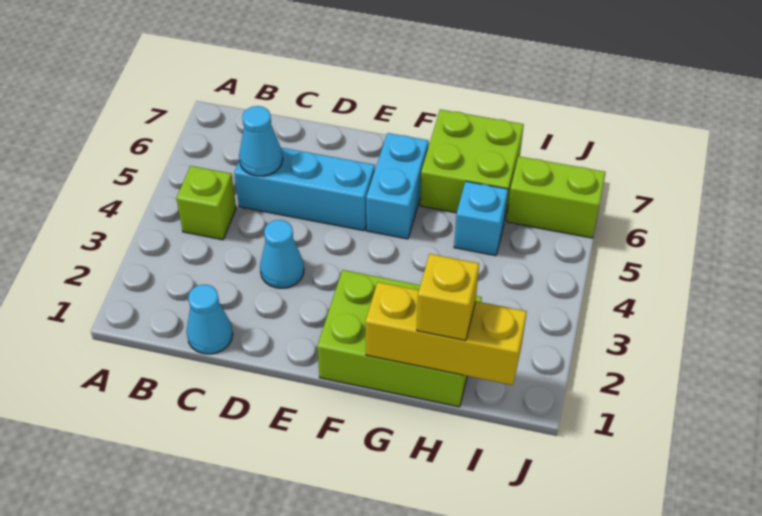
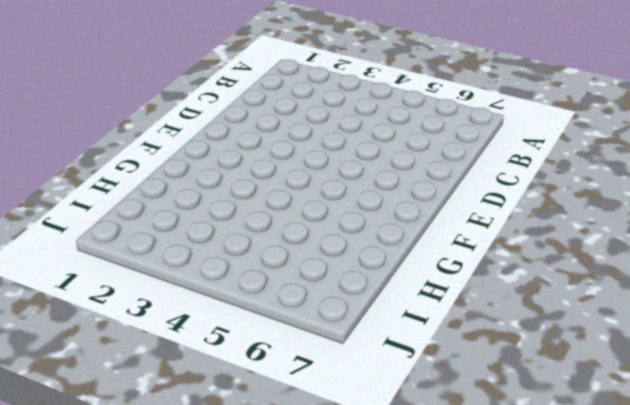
none -> lime 1x1 brick [176,166,236,240]
none -> cyan 1x1 cone [187,285,233,354]
none -> cyan 1x3 brick [234,148,375,231]

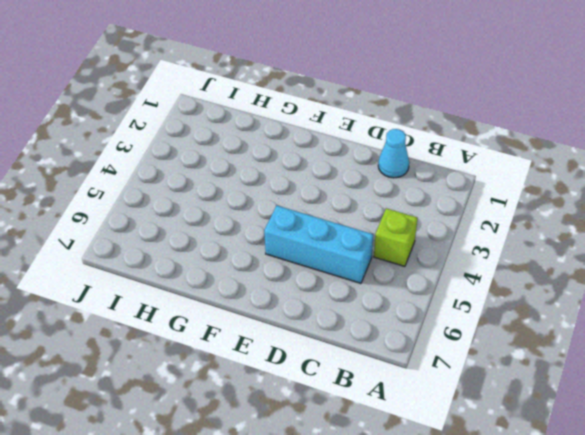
none -> cyan 1x1 cone [260,220,304,288]
none -> lime 2x3 brick [317,270,482,407]
none -> cyan 1x2 brick [366,133,428,239]

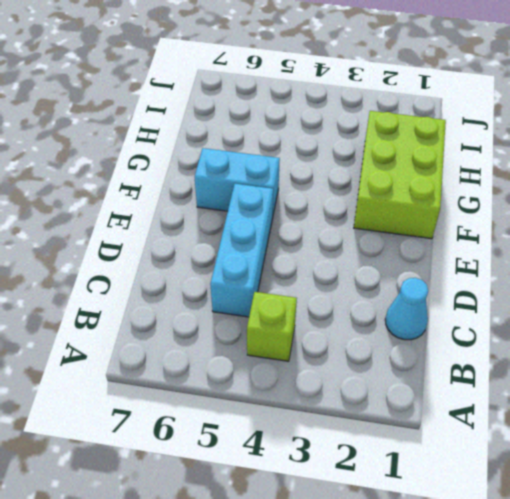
none -> cyan 1x1 cone [260,220,304,288]
none -> lime 2x2 brick [420,109,524,221]
none -> cyan 1x1 brick [454,181,508,256]

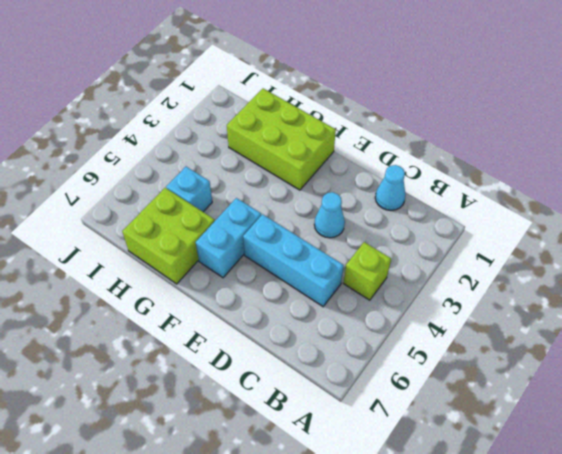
none -> lime 1x2 brick [507,156,605,238]
none -> cyan 1x1 cone [239,106,283,176]
none -> yellow 1x3 brick [366,282,527,385]

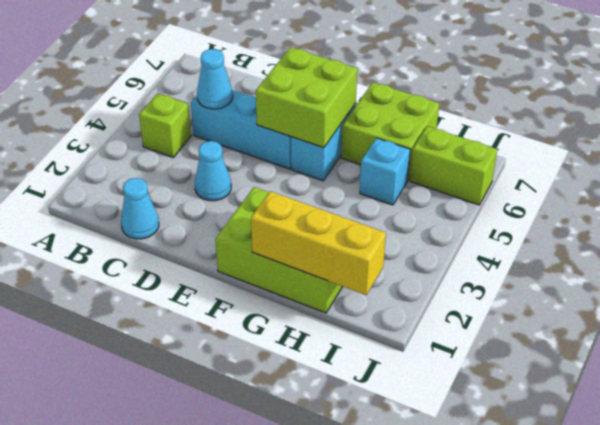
lime 2x2 brick [256,47,357,148] -> none
none -> yellow 1x1 brick [417,254,479,341]

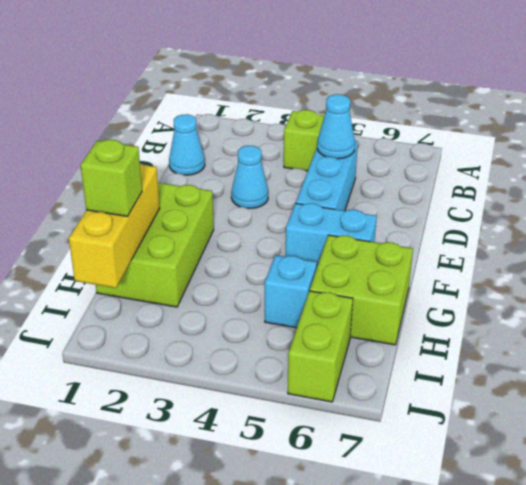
lime 1x1 brick [81,140,142,216] -> yellow 1x1 brick [417,254,479,341]

